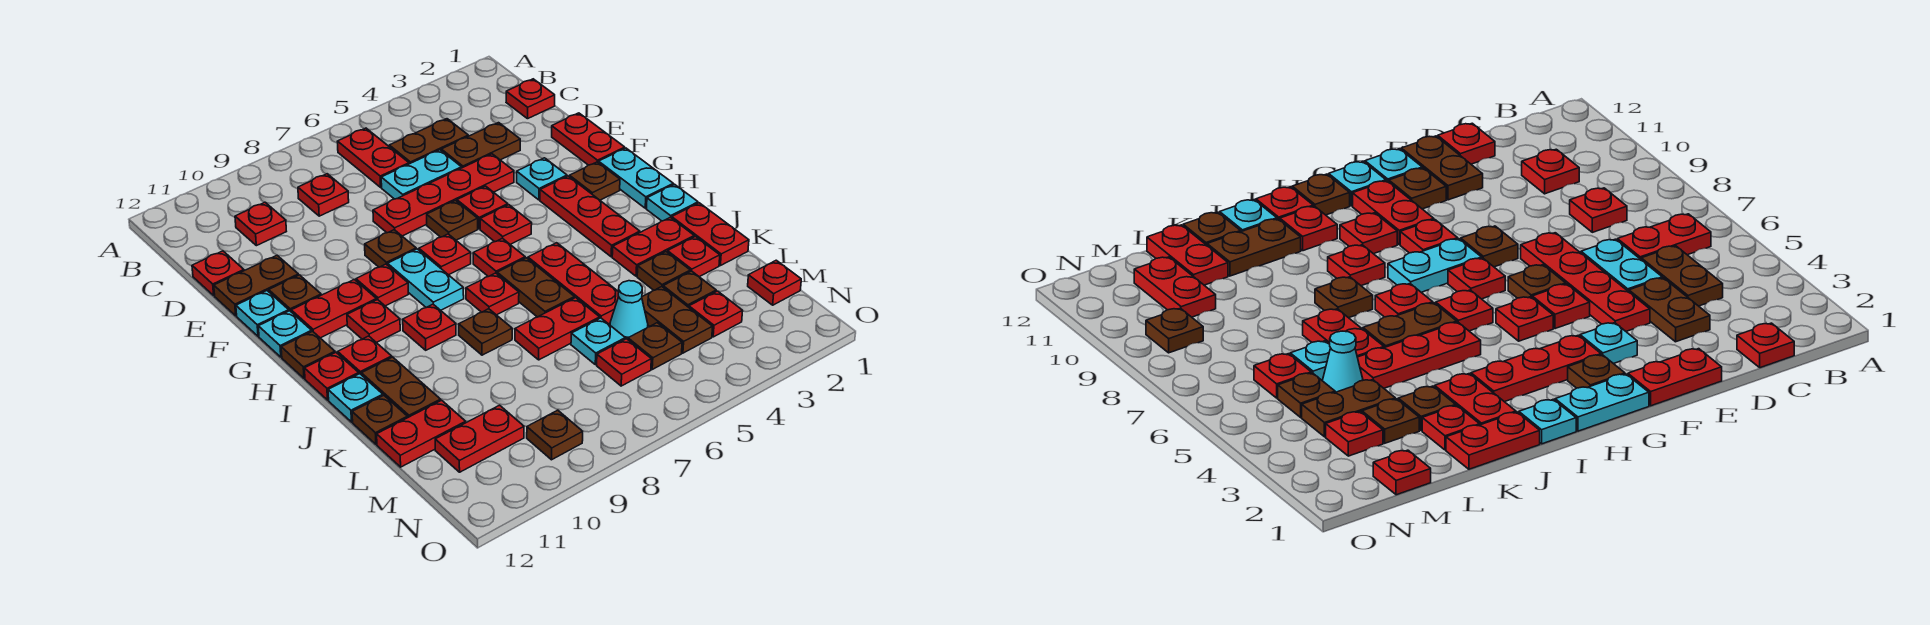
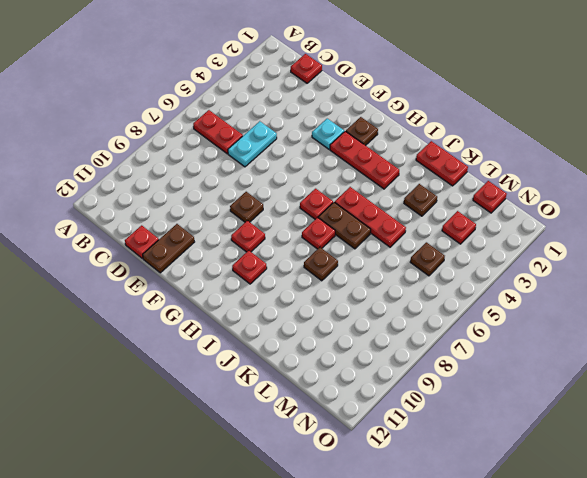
none -> brown 1x2 plate [389,119,468,164]
none -> red 1x1 plate [298,174,349,216]
none -> red 1x1 plate [235,202,286,246]
none -> brown 1x2 plate [441,123,520,168]

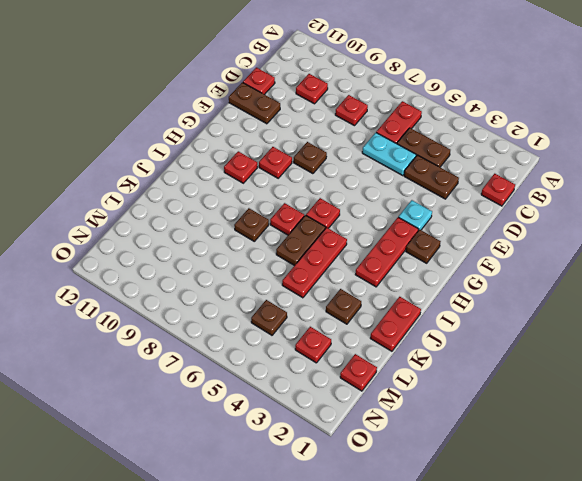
none -> red 1x2 plate [552,113,625,165]
none -> red 1x4 plate [373,154,514,236]
none -> red 1x1 plate [457,186,508,229]
none -> brown 1x1 plate [427,201,478,240]

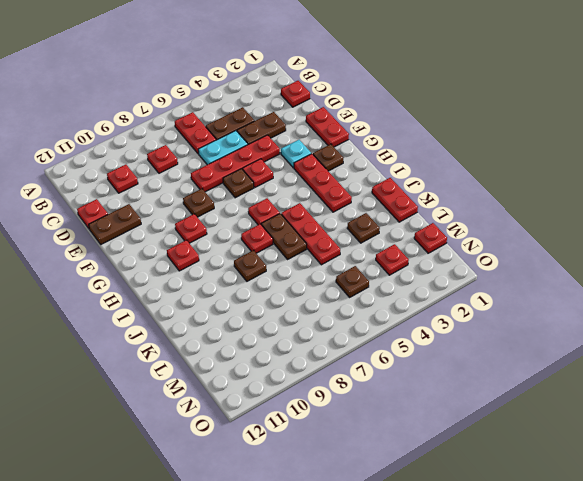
none -> brown 1x1 plate [269,275,321,311]
none -> cyan 1x1 plate [236,291,289,336]
none -> cyan 1x2 plate [599,148,673,208]
none -> red 1x1 plate [480,205,532,245]

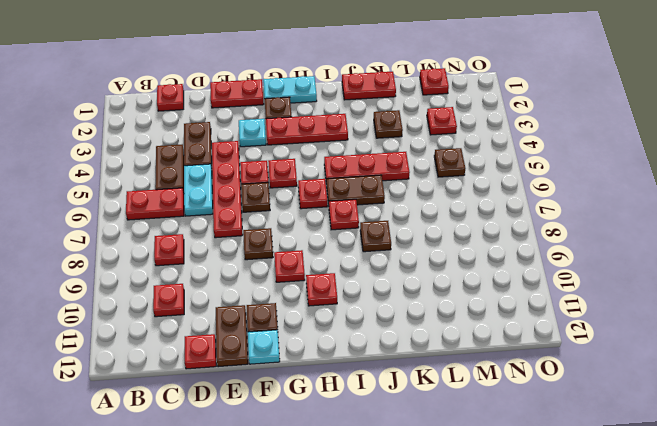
none -> red 1x1 plate [419,234,471,275]
none -> cyan 1x2 plate [388,249,464,310]
none -> red 1x2 plate [291,280,376,338]
none -> cyan 1x1 plate [258,311,312,357]

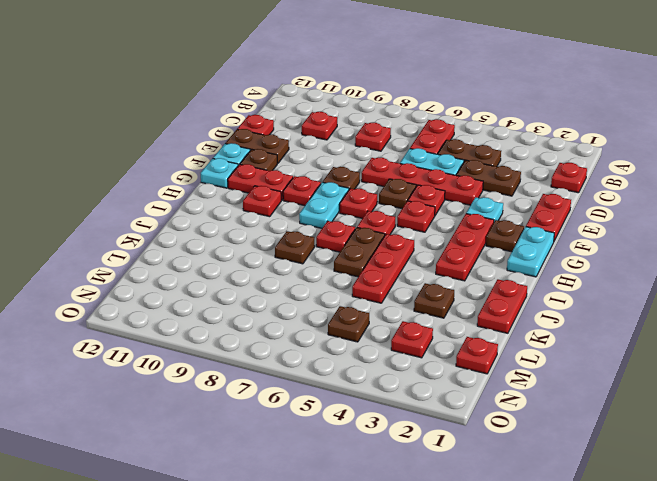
none -> brown 1x1 plate [281,331,335,378]
none -> cyan 1x1 plate [646,184,698,221]
none -> red 1x1 plate [403,304,456,350]
none -> red 1x1 plate [338,336,392,374]

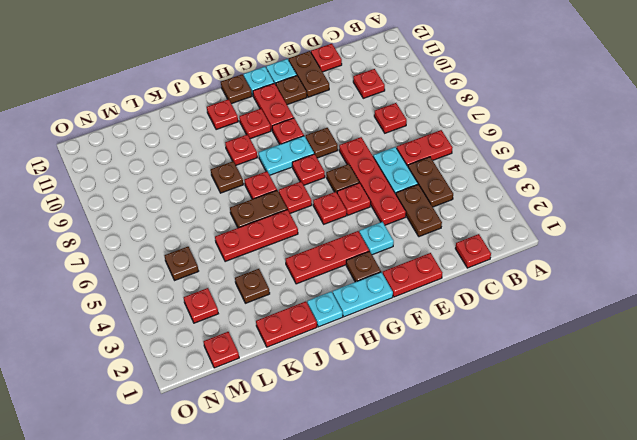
none -> red 1x1 plate [305,353,359,400]
none -> red 1x2 plate [612,217,694,276]
none -> brown 1x2 plate [361,357,441,418]
none -> cyan 1x1 plate [328,374,383,422]

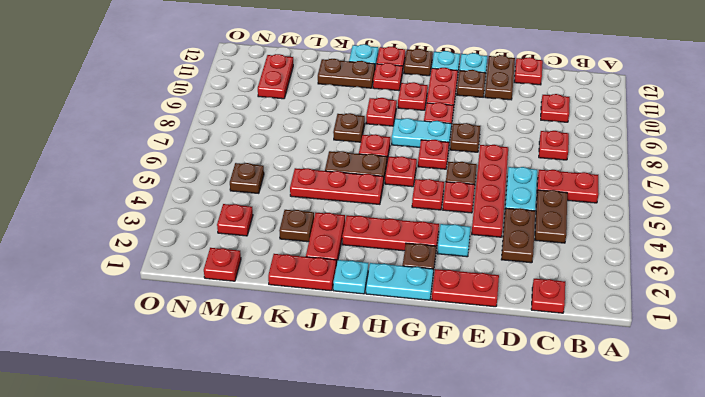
none -> red 1x1 plate [668,237,720,277]
none -> red 1x2 plate [515,298,600,360]
none -> brown 1x1 plate [352,396,407,444]
none -> brown 1x1 plate [663,271,716,307]

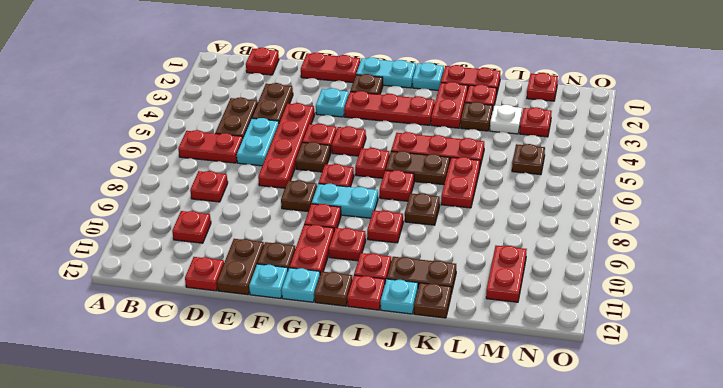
white 1x1 plate [490,105,522,134] -> brown 1x1 plate [663,271,716,307]
none -> brown 1x2 plate [642,287,713,353]
none -> cyan 1x1 cone [610,281,648,339]
none -> cyan 1x1 plate [571,318,625,365]
none -> red 1x2 plate [377,400,466,467]

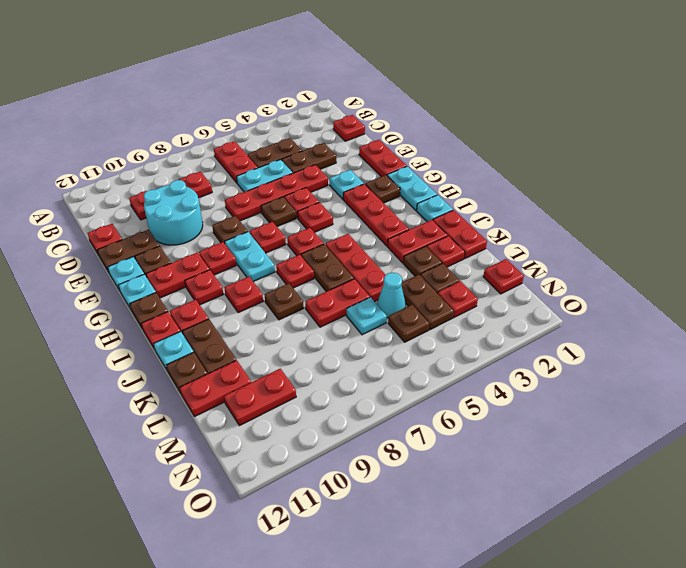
cyan 2x2 round brick [143,180,203,245] -> none
none -> red 1x1 plate [597,339,651,386]
none -> brown 1x1 plate [527,410,583,460]

